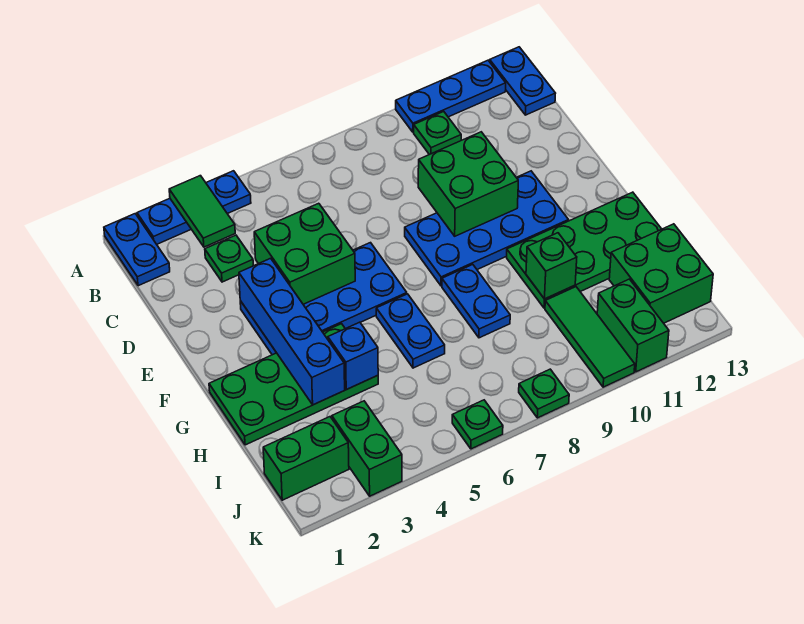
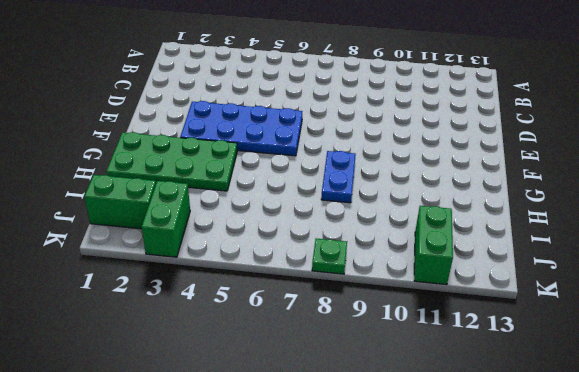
none -> blue 1x2 plate [104,214,170,286]
none -> blue 1x3 plate [137,171,251,244]
none -> blue 1x3 plate [396,60,506,132]

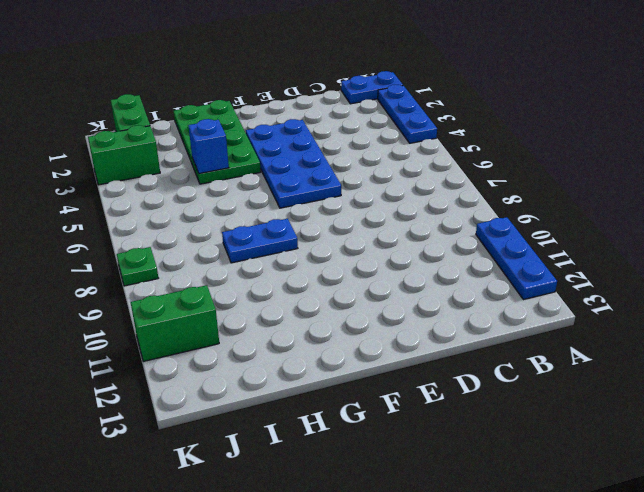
none -> blue 1x2 plate [490,47,556,115]
none -> green 1x1 plate [414,112,461,155]
none -> green 1x1 plate [205,235,253,282]

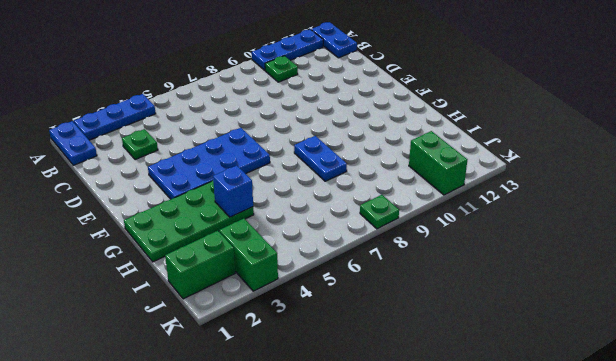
none -> blue 2x4 plate [405,171,568,286]
none -> blue 1x2 plate [376,294,445,368]
none -> green 2x4 plate [507,192,661,308]

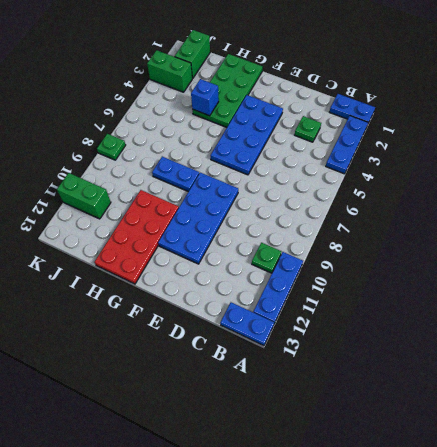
red 2x4 plate [94,190,179,284] -> green 2x4 plate [507,192,661,308]
none -> blue 1x2 plate [376,294,445,368]
none -> green 1x3 tile [545,287,635,387]
none -> green 2x2 brick [609,224,713,323]

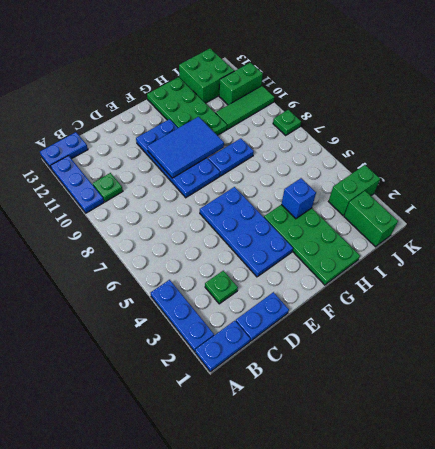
blue 1x2 plate [236,292,289,341] -> blue 1x2 plate moved to [376,294,445,368]
blue 2x3 tile [147,117,224,178] -> green 2x2 brick [418,132,518,236]
none -> green 1x1 plate [452,400,503,449]
none -> green 1x2 tile [169,176,235,247]
none -> green 2x2 brick [254,203,355,304]

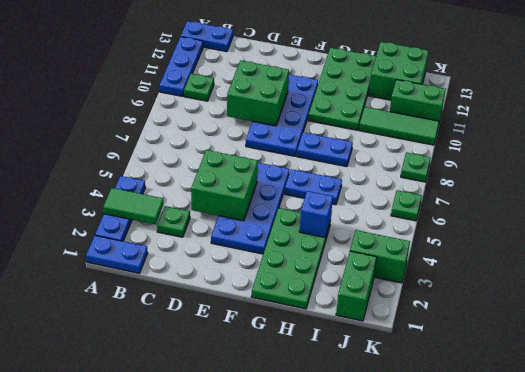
none -> blue 1x4 brick [239,258,345,405]
none -> green 1x1 brick [526,233,577,299]

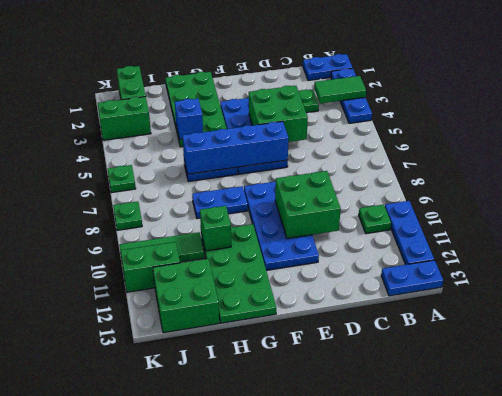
blue 1x4 brick [183,121,288,174] -> blue 1x4 brick moved to [239,258,345,405]

